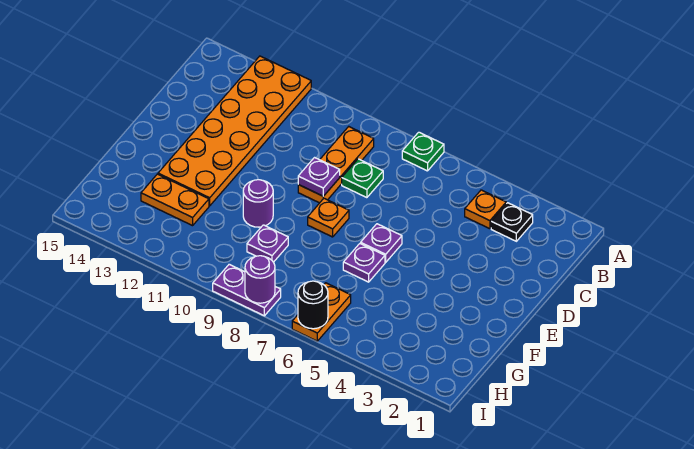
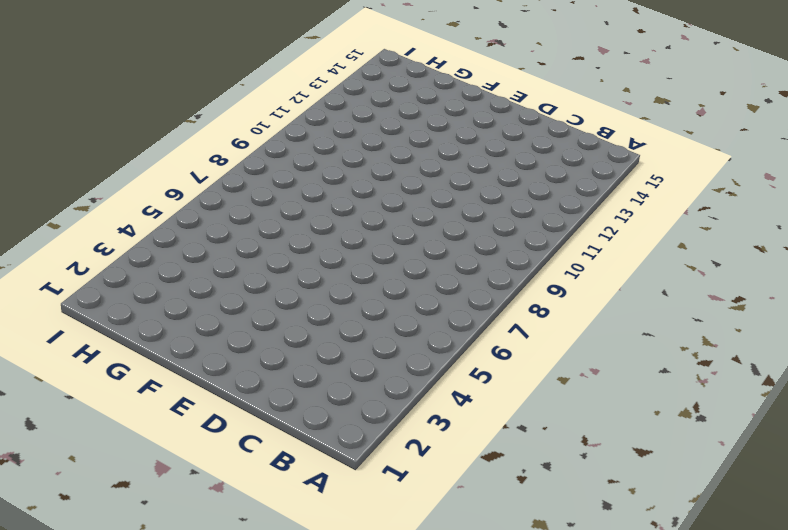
none -> green 1x1 plate [402,132,444,171]
none -> orange 2x6 plate [158,56,311,206]
none -> black 1x1 plate [491,203,533,241]

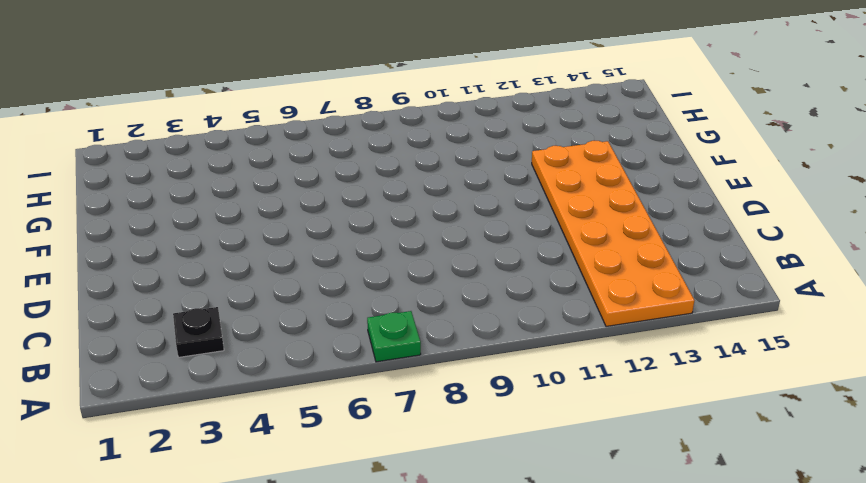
none -> orange 1x1 plate [465,190,506,229]
none -> orange 1x3 plate [298,127,374,203]
none -> green 1x1 plate [342,159,383,198]

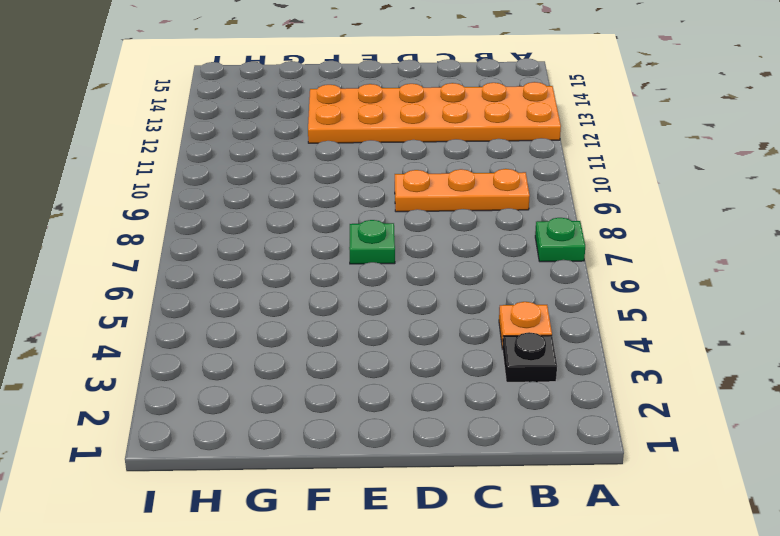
green 1x1 plate [349,220,395,264] -> green 1x1 plate moved to [342,159,383,198]
none -> purple 1x1 plate [361,224,402,262]
none -> orange 1x1 plate [308,198,349,237]
none -> purple 1x1 plate [343,243,385,282]

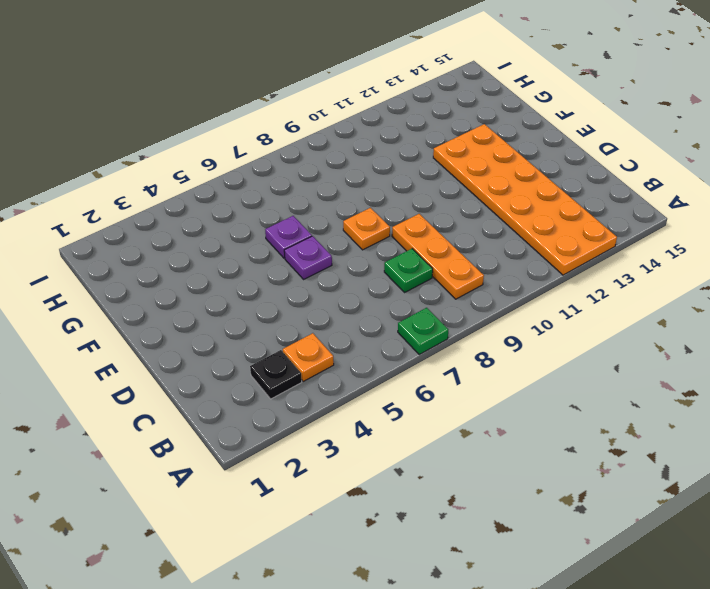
none -> purple 1x1 round brick [243,180,273,227]
none -> purple 1x1 plate [247,225,288,262]
none -> orange 1x2 plate [141,174,209,226]

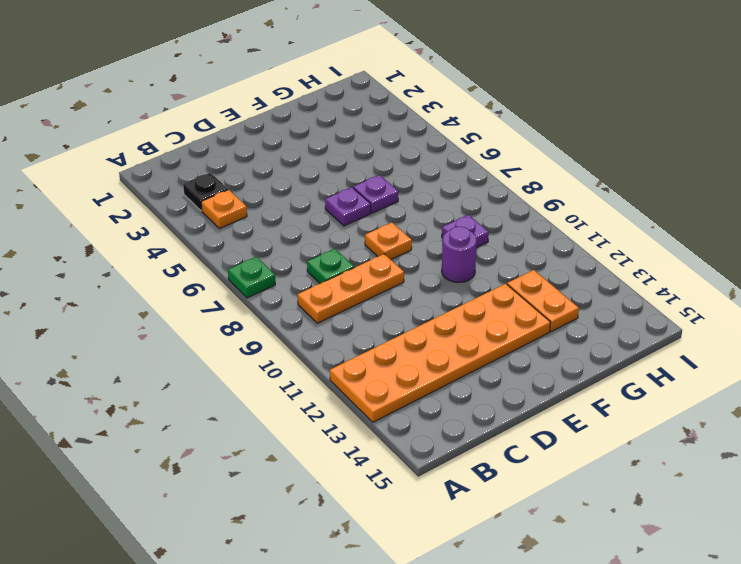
none -> orange 1x2 plate [292,283,351,341]
none -> purple 1x2 plate [213,264,281,316]
none -> purple 1x1 plate [298,158,340,196]

